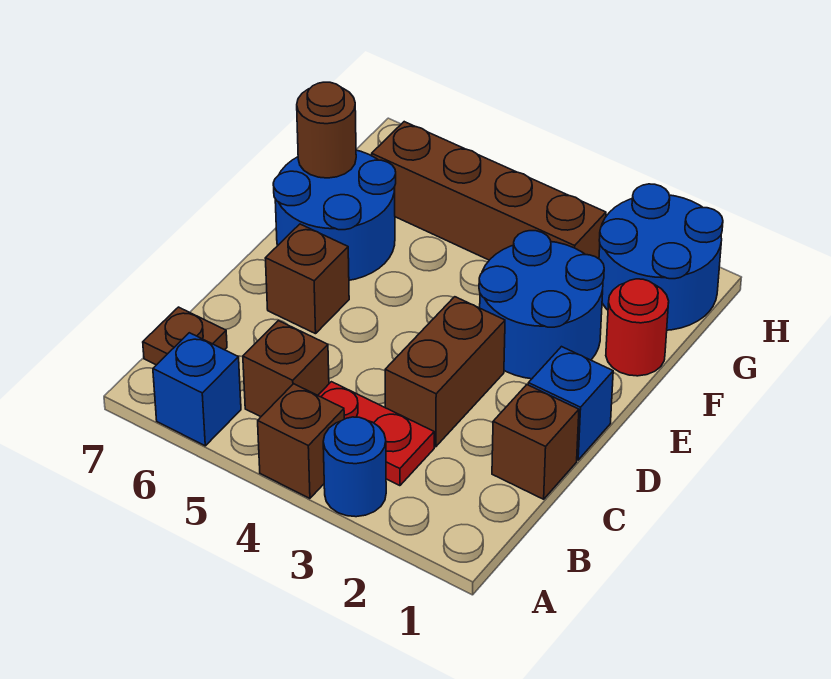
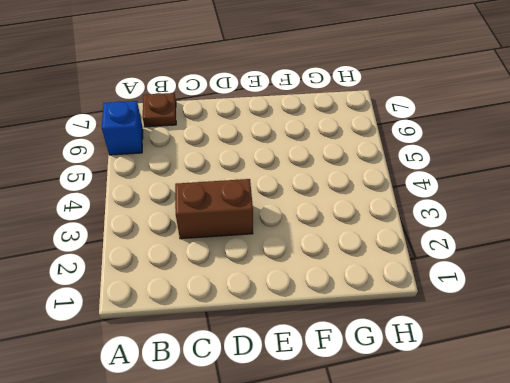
none -> blue 1x1 round brick [323,417,386,517]
none -> brown 1x1 brick [258,384,344,498]
none -> red 1x2 plate [318,382,434,486]

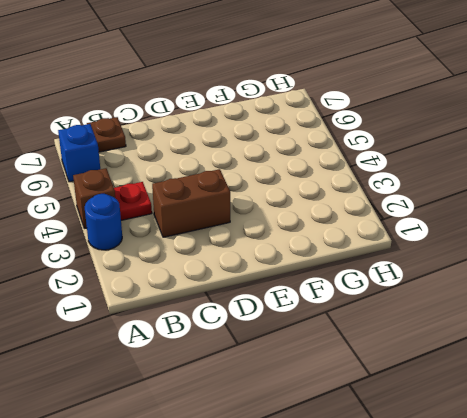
red 1x1 plate [114,182,152,220] -> red 1x2 plate [318,382,434,486]
none -> brown 1x1 brick [243,321,329,417]
none -> brown 1x1 brick [492,385,579,499]
none -> blue 1x1 brick [528,347,613,460]

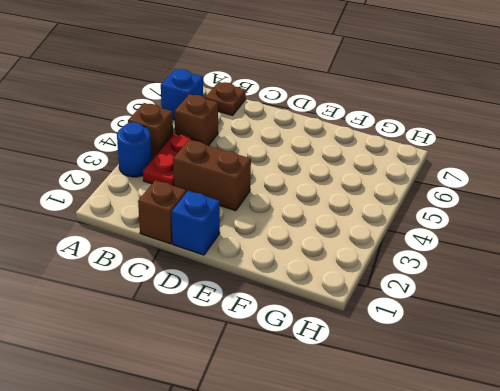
none -> brown 1x1 brick [265,224,349,334]
none -> blue 2x2 round brick [479,231,604,379]
none -> blue 2x2 round brick [273,150,396,280]

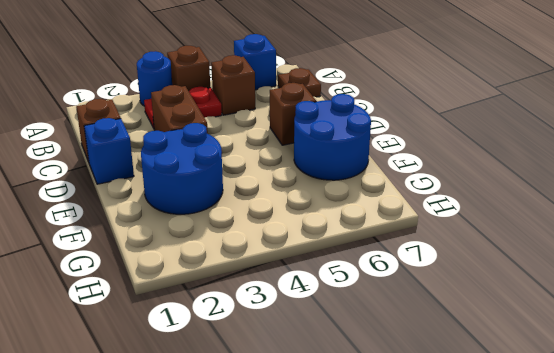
none -> red 1x1 round brick [606,279,669,376]
none -> blue 2x2 round brick [599,184,723,330]
none -> brown 1x4 brick [372,122,606,260]

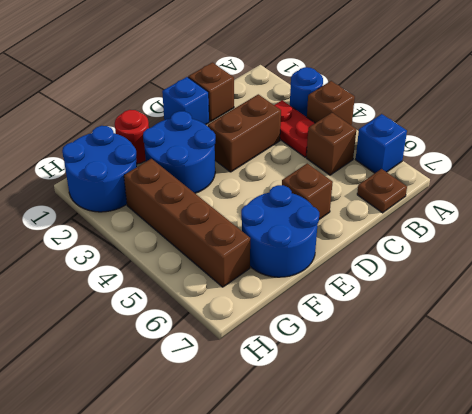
none -> brown 1x1 round brick [297,82,356,178]

